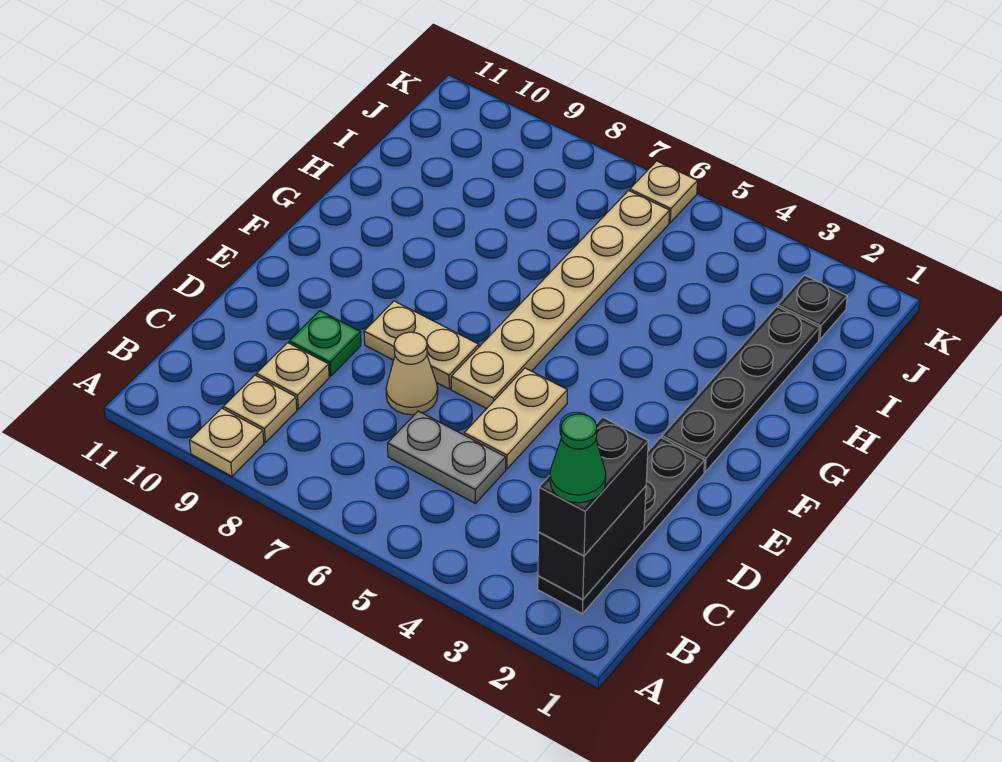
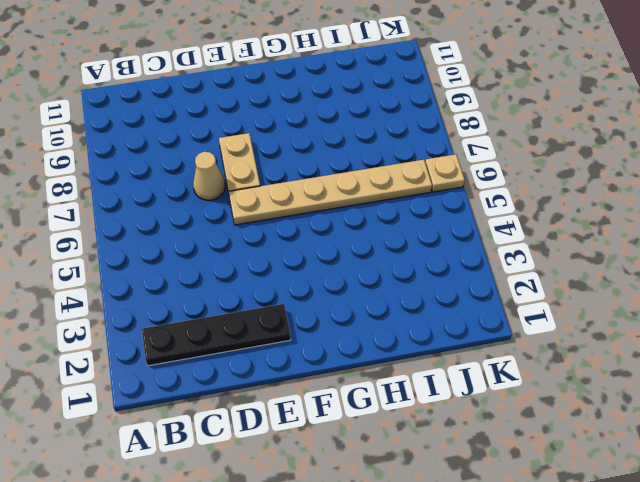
none -> tan 1x1 plate [190,408,264,476]
none -> tan 1x1 plate [223,375,297,442]
none -> grey 1x2 plate [388,411,506,503]

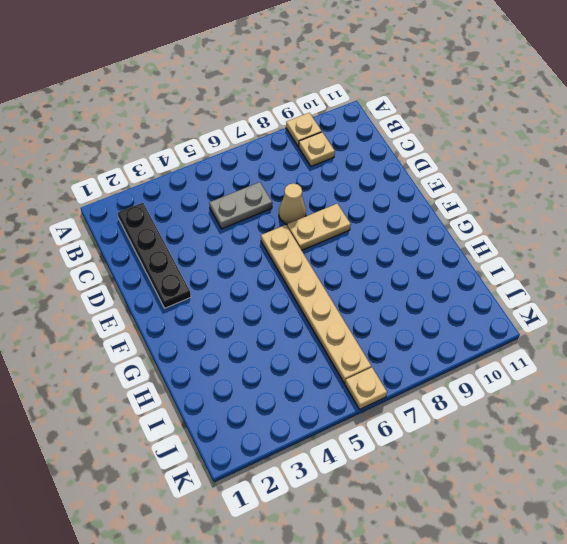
none -> tan 1x1 plate [257,343,329,409]
none -> tan 1x2 plate [464,368,567,469]
none -> green 1x1 plate [289,311,361,376]

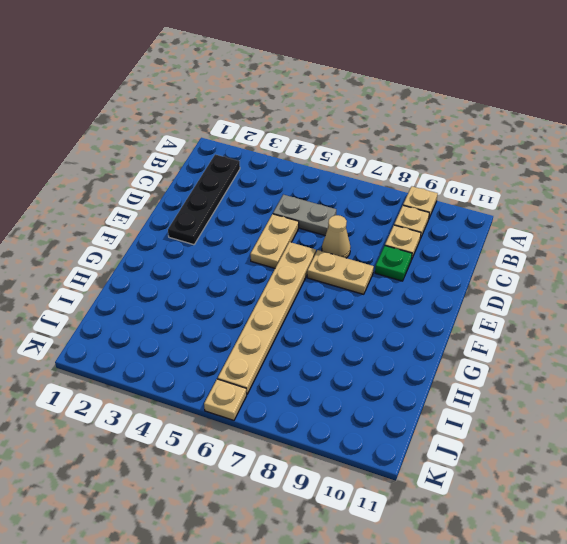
none -> black 1x4 plate [662,307,820,472]
none -> black 1x1 plate [778,275,847,340]
none -> black 1x2 brick [538,486,646,599]

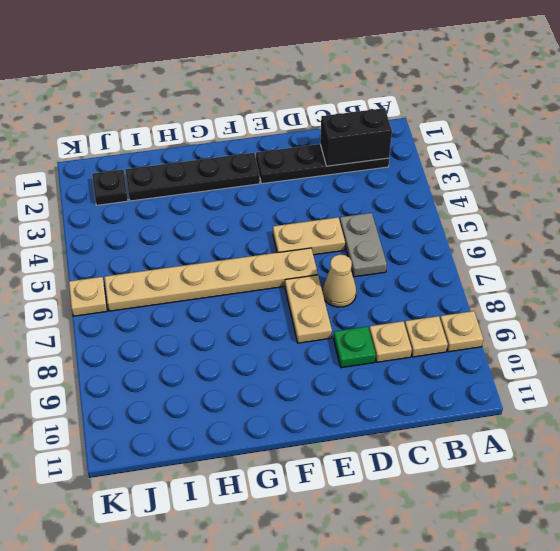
none -> black 1x2 brick [538,417,648,556]
none -> green 1x1 cone [550,414,606,503]

